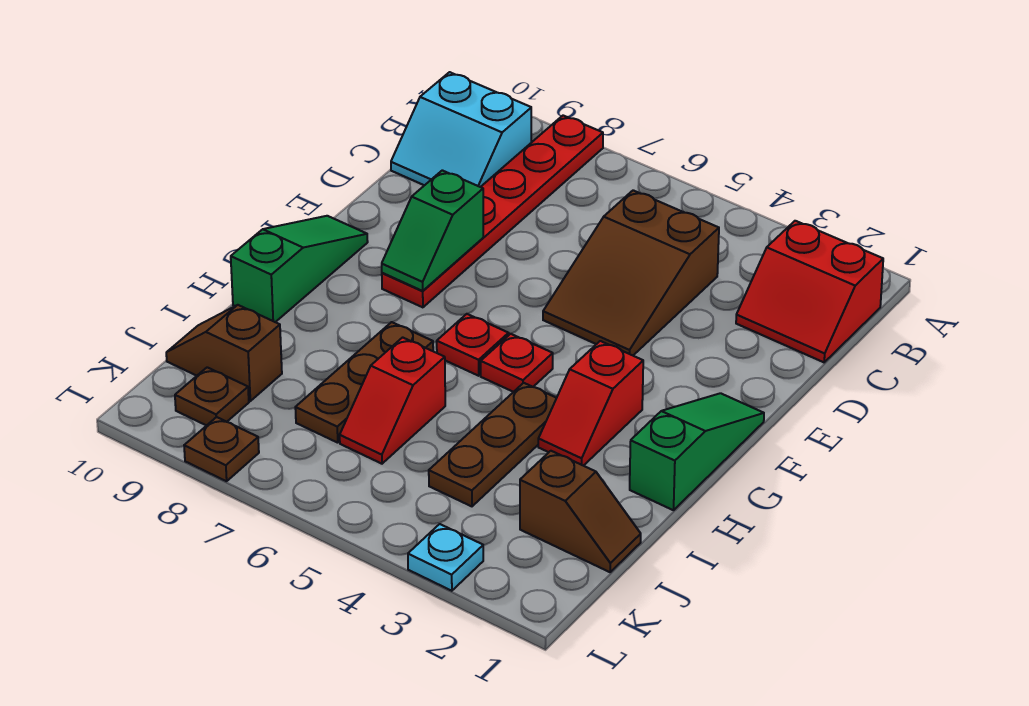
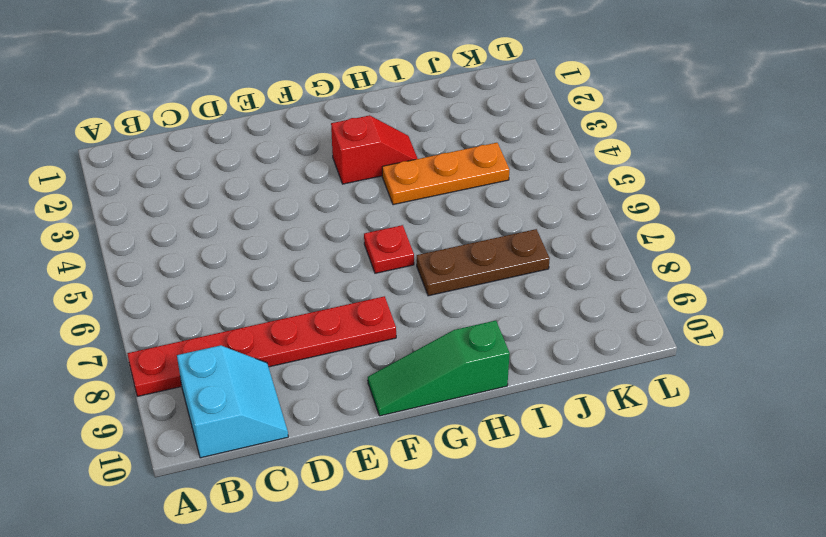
orange 1x3 plate [382,143,509,205] -> brown 1x3 plate [429,383,556,506]
none -> red 2x2 slope [736,221,883,362]
none -> brown 2x3 slope [543,190,719,355]
none -> green 1x3 slope [630,393,764,510]

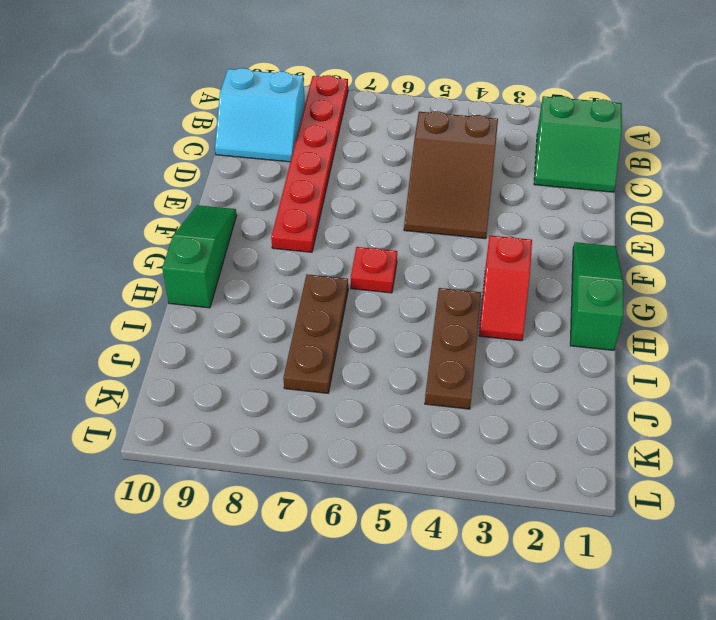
green 2x2 slope [534,96,622,192] -> red 2x2 slope [736,221,883,362]
none -> red 1x1 plate [481,334,553,392]
none -> red 1x2 slope [340,337,445,464]
none -> brown 1x2 slope [520,451,641,572]

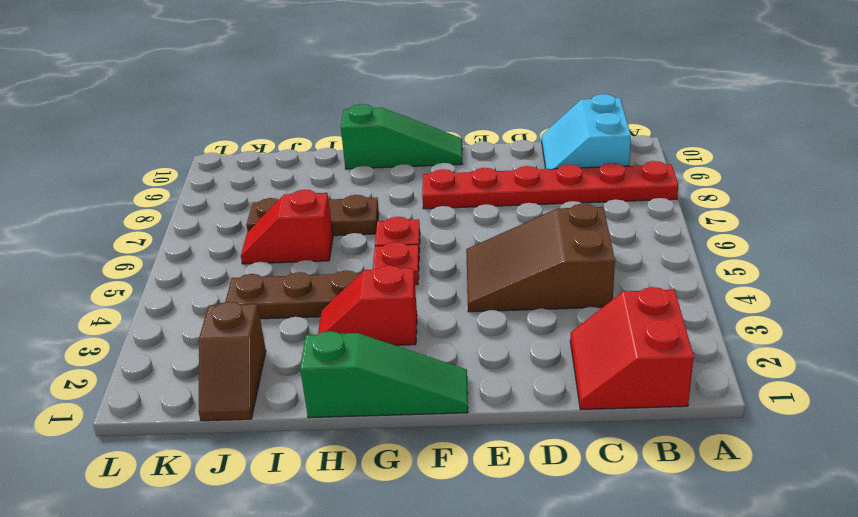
none -> brown 1x2 slope [166,305,282,401]
none -> brown 1x1 plate [175,367,249,426]
none -> cyan 1x1 plate [408,524,483,591]

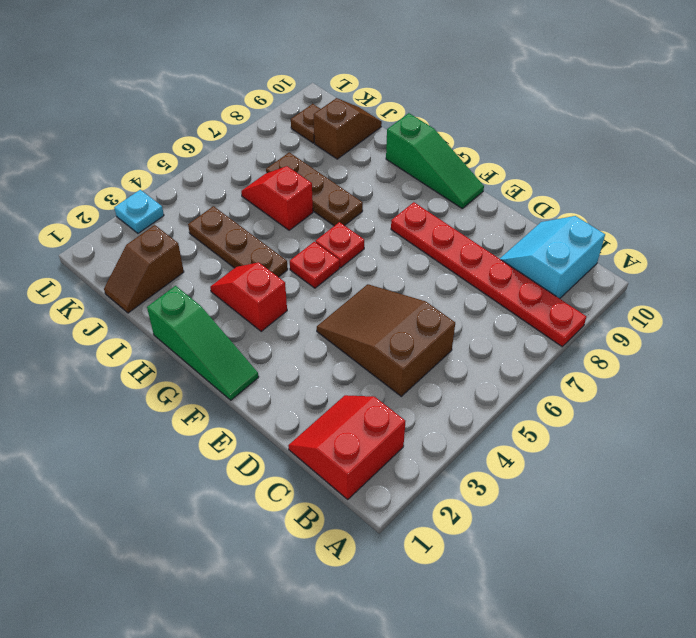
none -> brown 1x1 plate [184,417,259,481]
none -> green 1x2 slope [382,170,483,291]

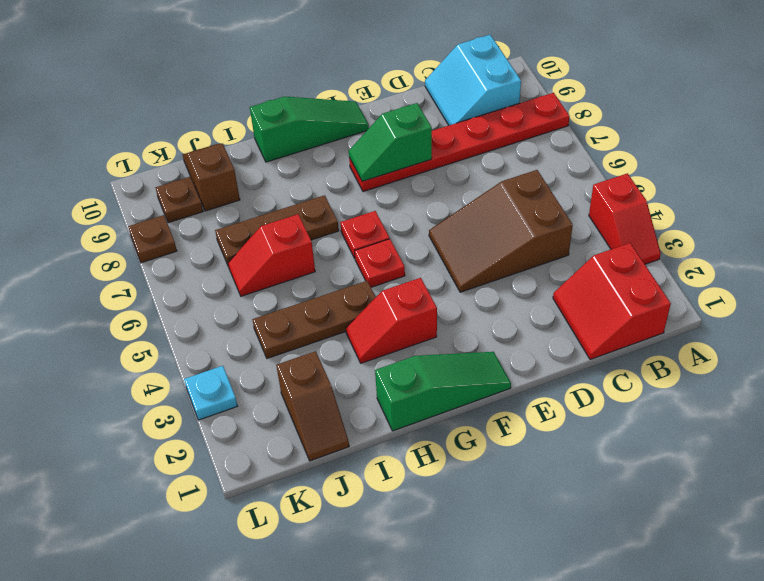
red 1x2 slope [589,173,661,264] -> none

